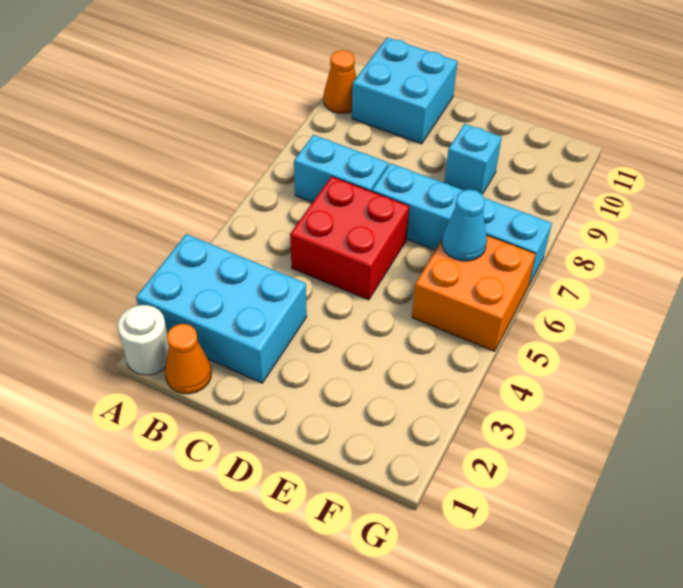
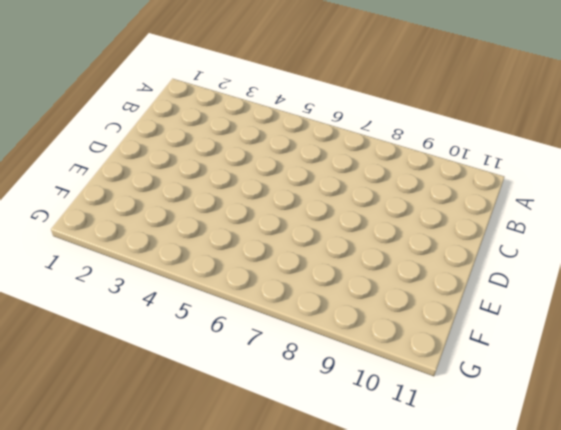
none -> white 1x1 round brick [118,305,169,375]
none -> cyan 2x3 brick [136,234,307,383]

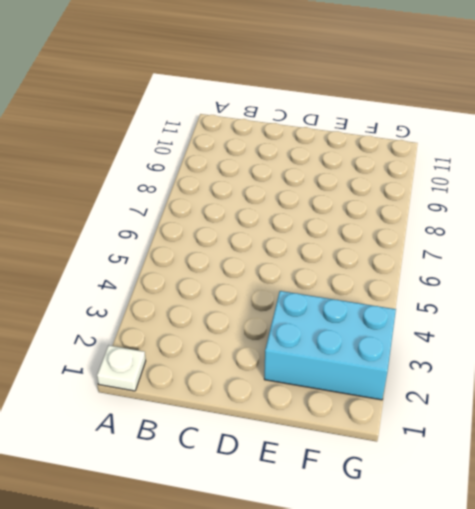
white 1x1 plate [97,345,146,391] -> white 1x1 round brick [118,305,169,375]
cyan 2x3 brick [264,291,396,400] -> cyan 2x3 brick moved to [136,234,307,383]
none -> orange 1x1 cone [324,50,357,113]
none -> orange 1x1 cone [165,324,211,394]

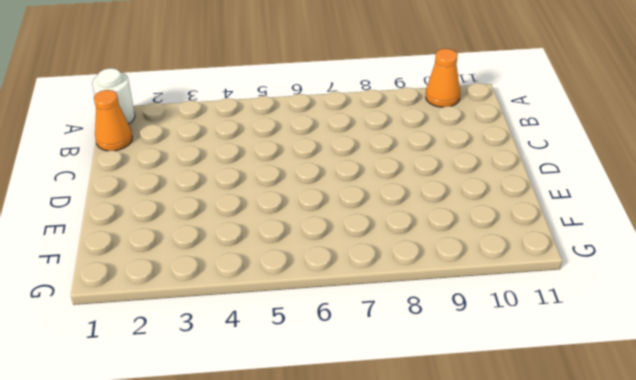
none -> cyan 2x3 brick [136,234,307,383]
none -> cyan 1x2 brick [294,135,388,202]

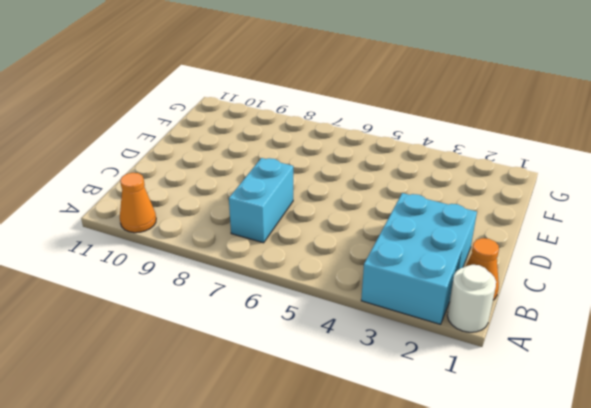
none -> cyan 2x2 brick [352,37,457,144]
none -> red 2x2 brick [290,176,409,300]

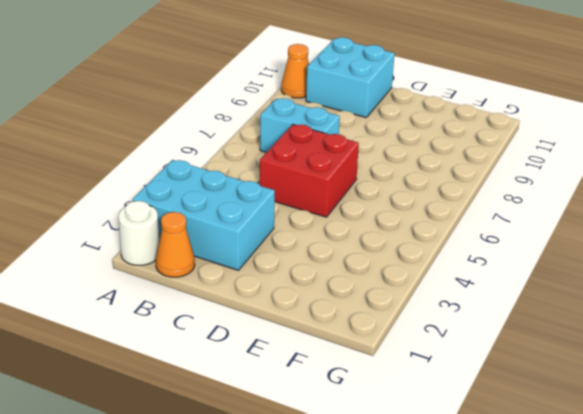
none -> cyan 1x4 brick [372,163,552,286]
none -> cyan 1x1 brick [444,124,502,194]

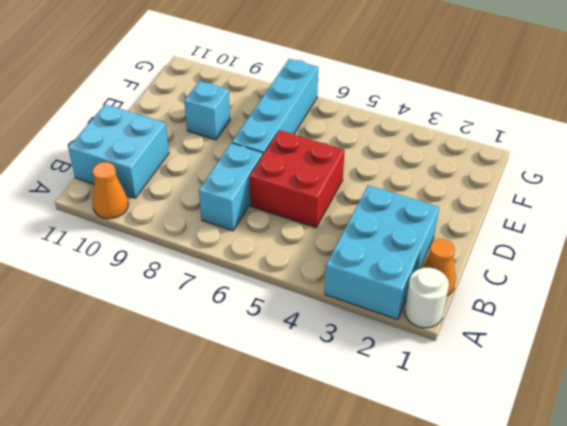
none -> orange 2x2 brick [412,235,536,351]
none -> cyan 1x1 cone [442,190,487,261]

